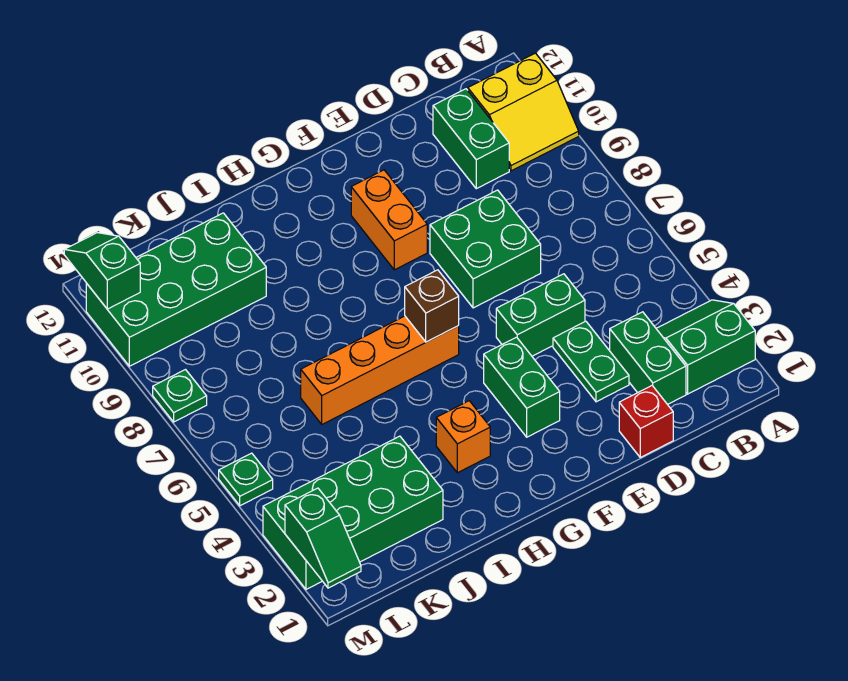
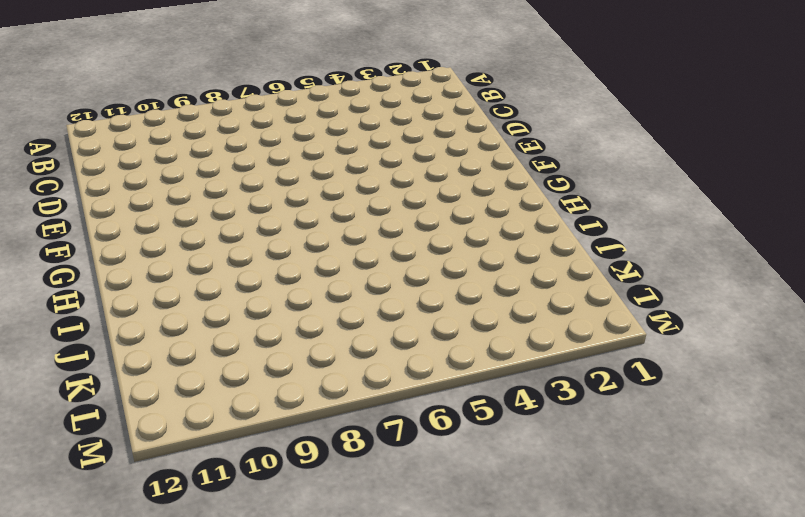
none -> green 2x2 slope [656,300,755,394]
none -> yellow 2x2 slope [468,53,579,171]
none -> green 1x2 brick [610,312,686,404]

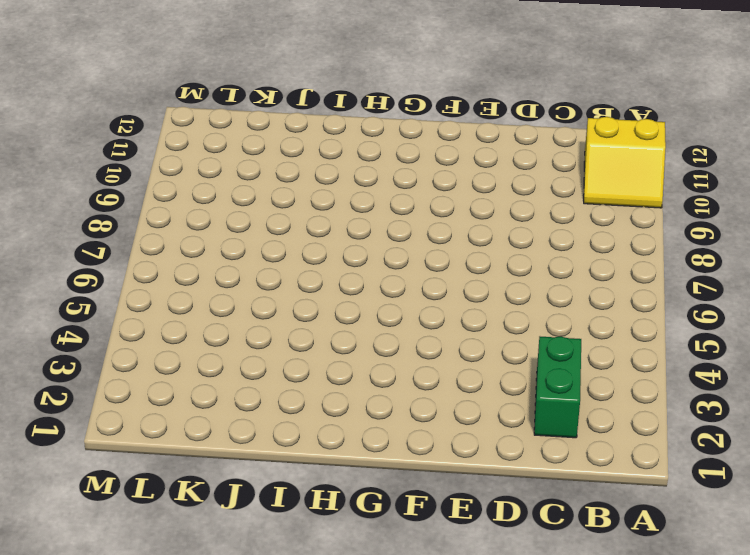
none -> green 2x2 slope [656,300,755,394]
none -> green 1x2 brick [433,89,509,189]
none -> red 1x1 brick [619,386,673,457]

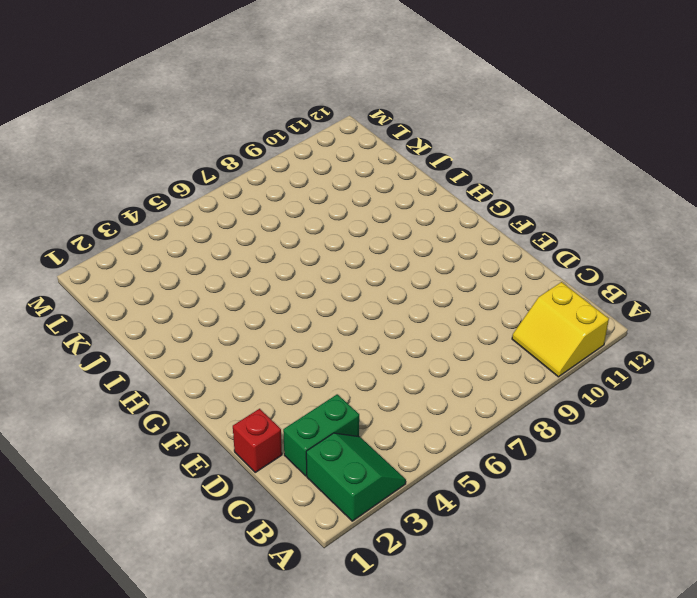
none -> green 1x2 brick [433,89,509,189]
none -> green 1x2 plate [553,321,629,402]
none -> green 1x2 brick [496,274,585,356]

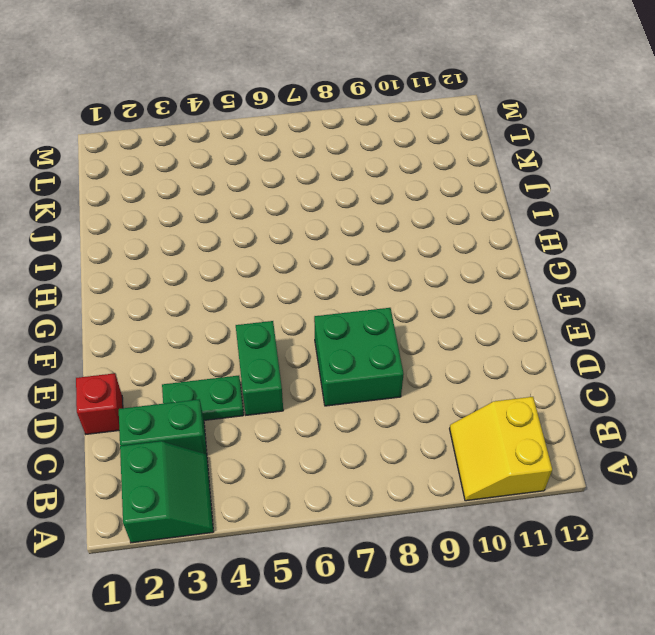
none -> green 1x2 brick [433,89,509,189]
none -> green 1x2 brick [484,337,560,437]
none -> orange 1x2 brick [351,170,427,270]

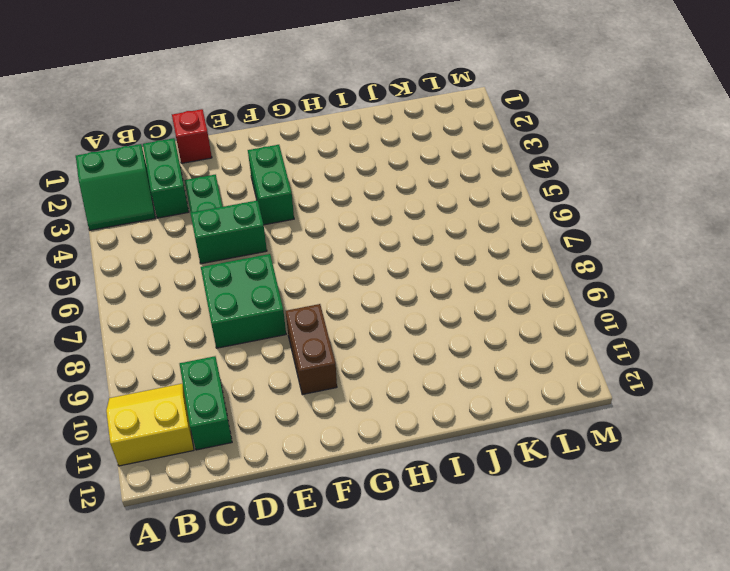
brown 1x2 brick [286,304,337,395] -> orange 1x2 brick [351,170,427,270]
none -> orange 1x4 brick [301,316,459,424]
none -> orange 1x1 brick [436,401,490,473]
none -> green 2x4 brick [263,436,443,589]

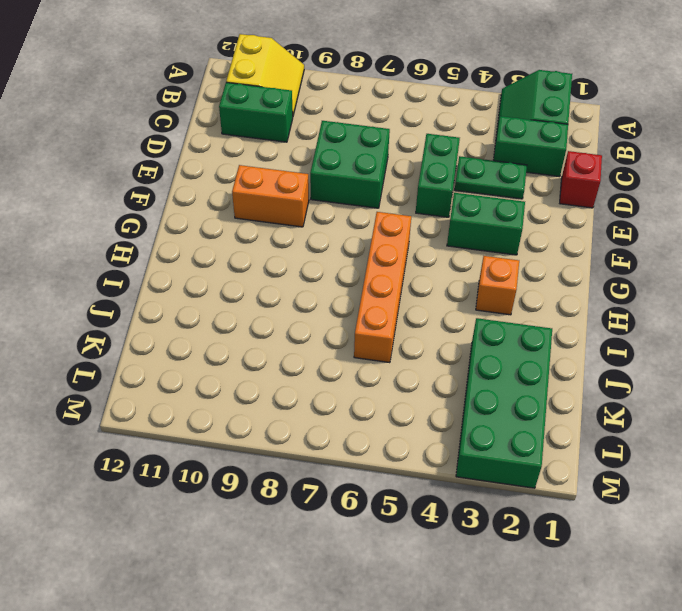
none -> green 2x4 brick [86,213,266,366]
none -> green 1x1 plate [219,453,273,506]
none -> green 1x1 plate [153,370,207,422]

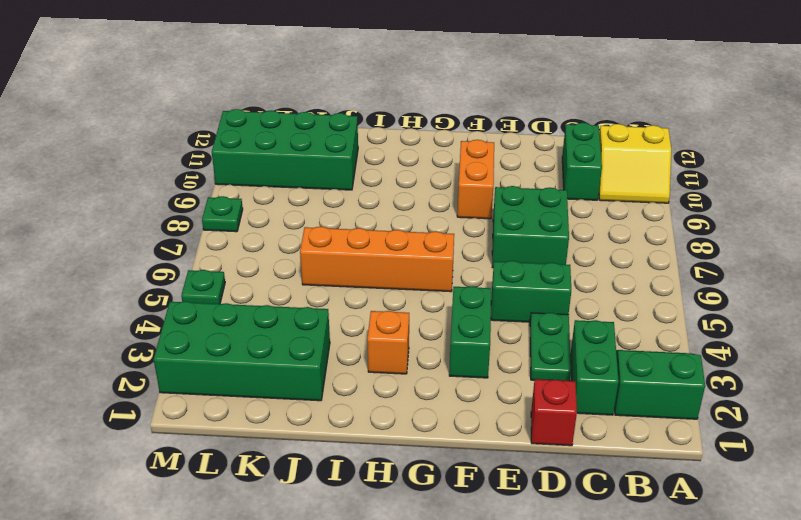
none -> brown 1x1 brick [405,270,459,342]
none -> green 1x2 slope [285,488,361,588]
none -> green 1x2 slope [64,233,140,309]

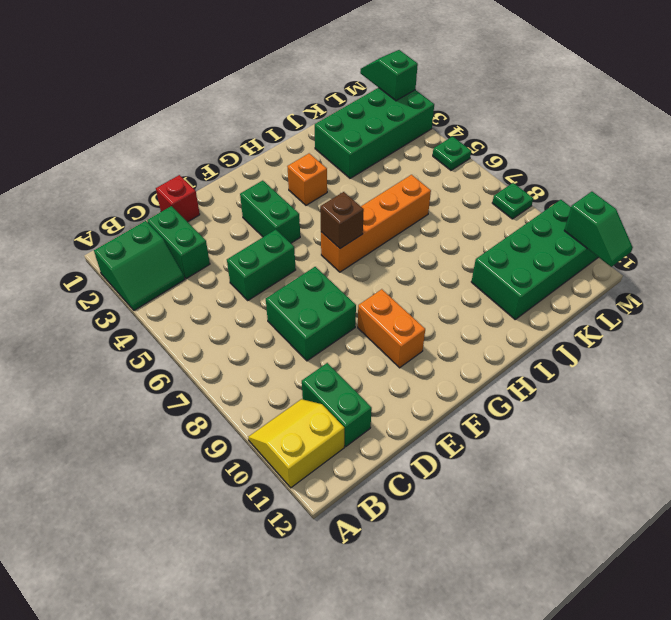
none -> green 1x2 plate [553,321,629,402]

